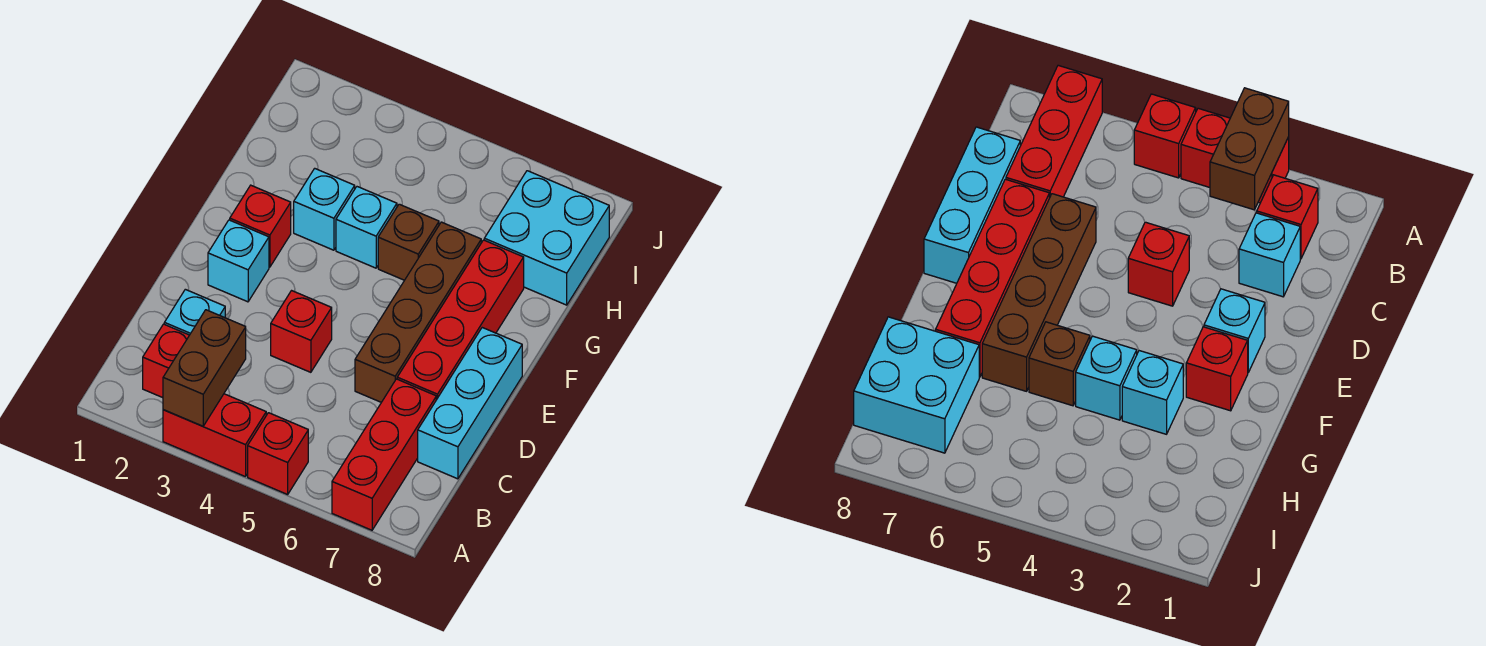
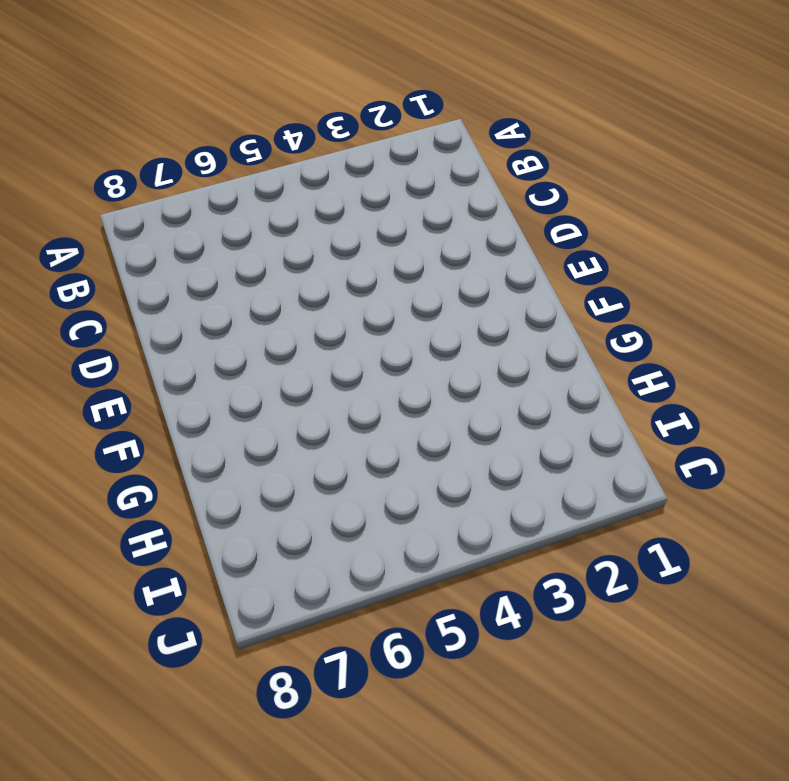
none -> red 1x2 brick [163,394,266,477]
none -> red 1x1 brick [248,413,308,494]
none -> red 1x3 brick [332,379,436,530]

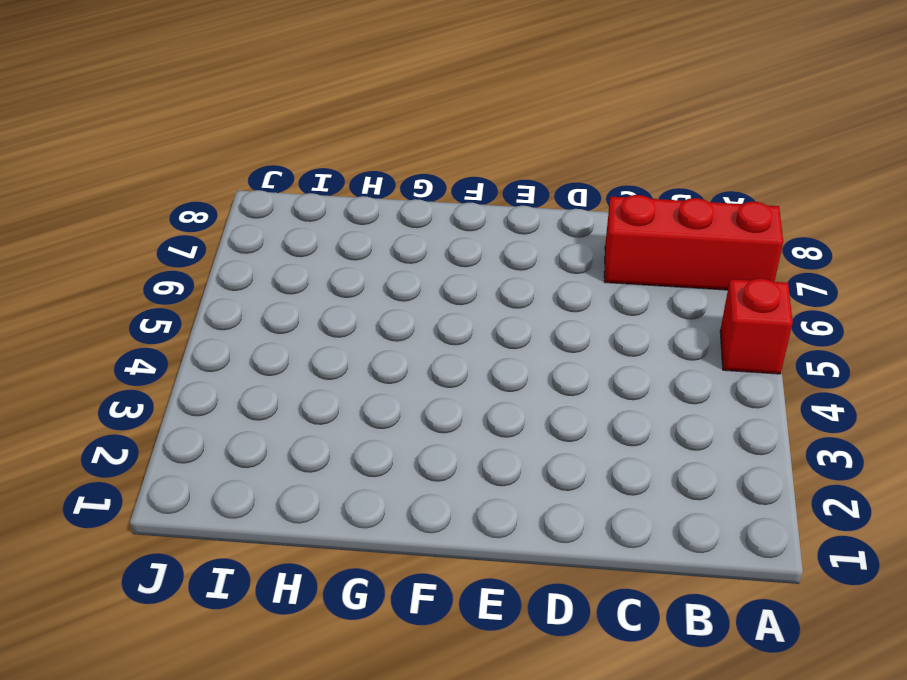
none -> red 1x2 brick [163,394,266,477]
none -> red 1x1 brick [143,324,189,398]
none -> cyan 1x1 brick [164,289,225,335]

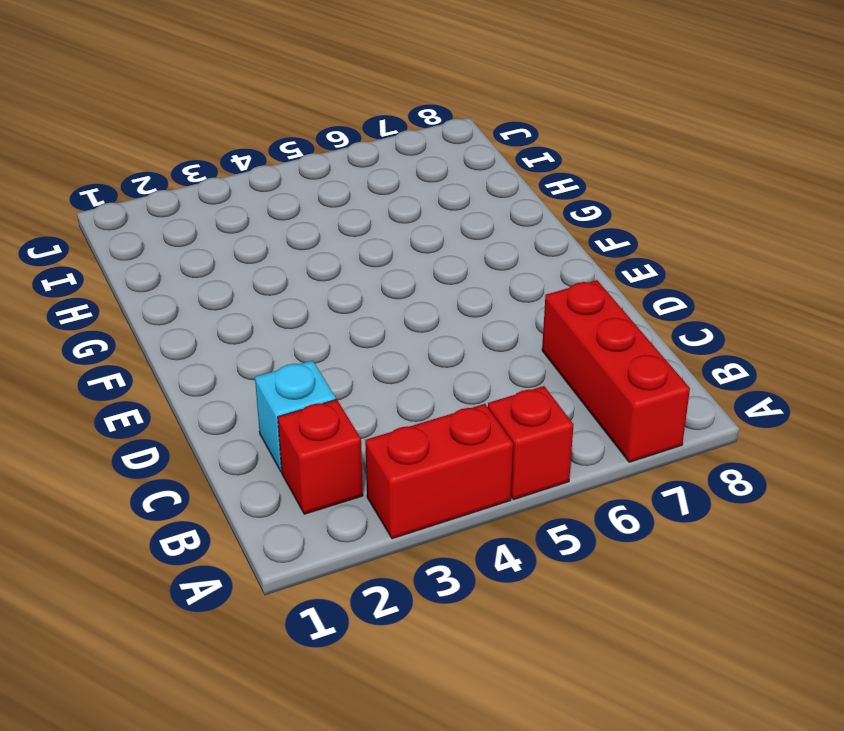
none -> cyan 1x3 brick [418,328,522,479]
none -> red 1x1 brick [271,291,332,372]
none -> brown 1x4 brick [355,222,481,402]

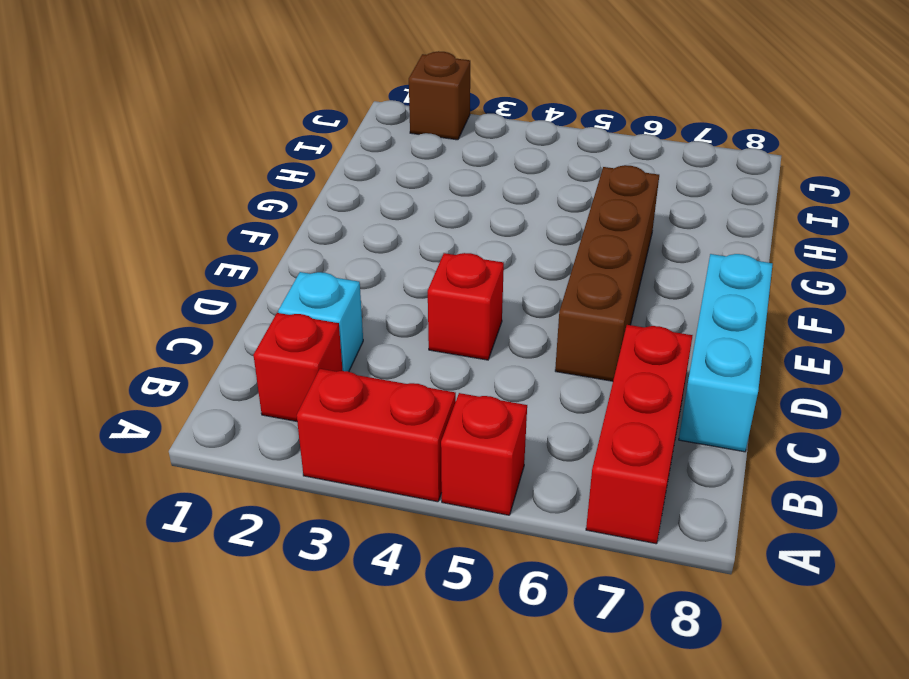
brown 1x1 brick [409,51,470,140] -> brown 1x1 brick moved to [378,204,439,280]
none -> red 1x4 brick [397,240,524,400]
none -> cyan 1x1 brick [208,220,269,302]
none -> red 1x1 brick [230,185,291,267]

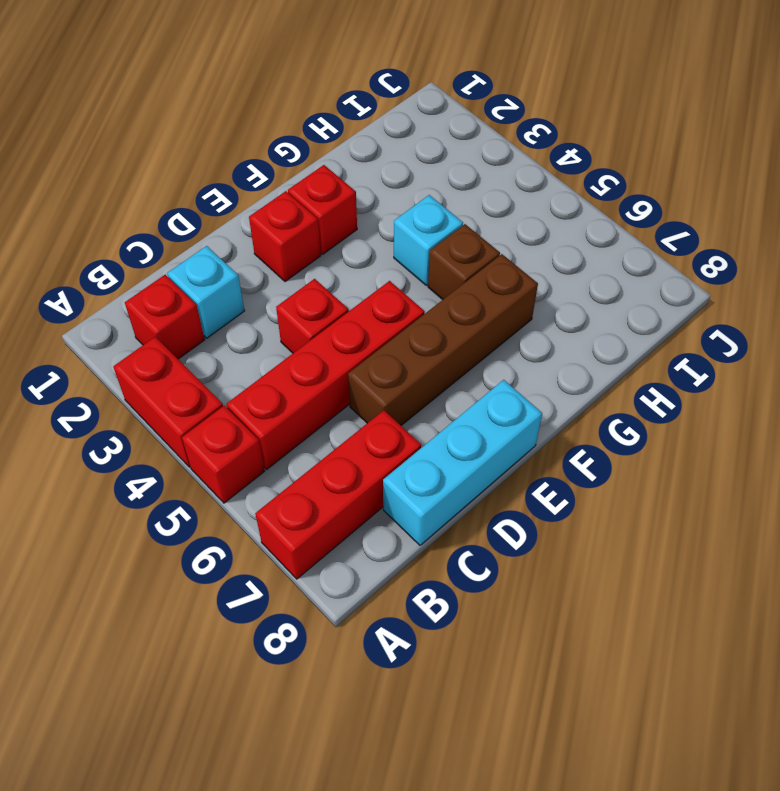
red 1x4 brick [227,281,425,469] -> red 1x4 brick moved to [397,240,524,400]
red 1x1 brick [249,191,321,282] -> cyan 1x1 brick [208,220,269,302]
none -> cyan 1x1 brick [294,168,355,250]
none -> cyan 2x2 brick [484,171,609,305]
none -> brown 1x2 brick [163,310,246,426]

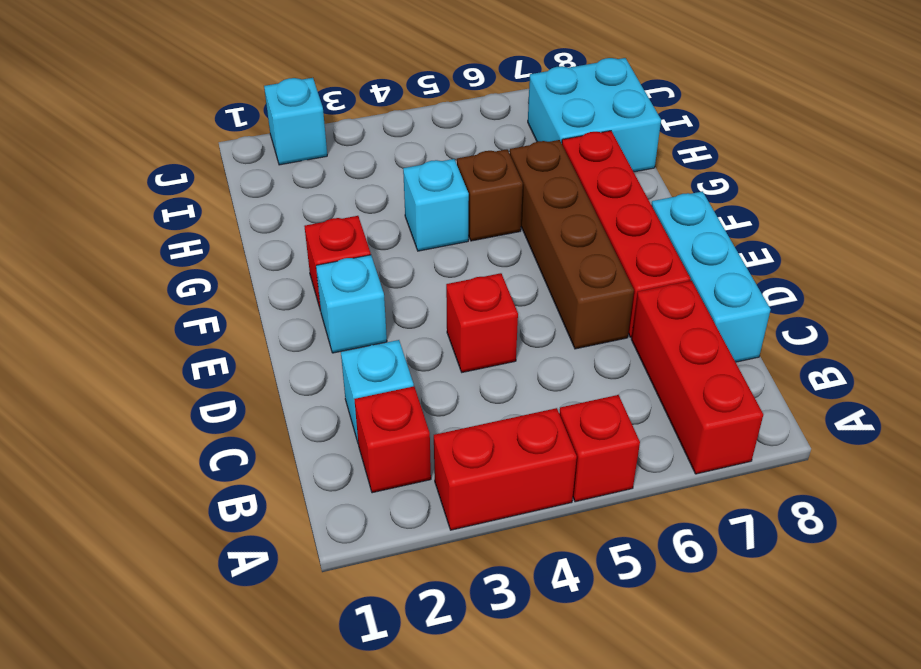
cyan 1x1 brick [264,78,327,165] -> cyan 1x1 brick moved to [294,168,355,250]
none -> brown 1x2 brick [163,310,246,426]

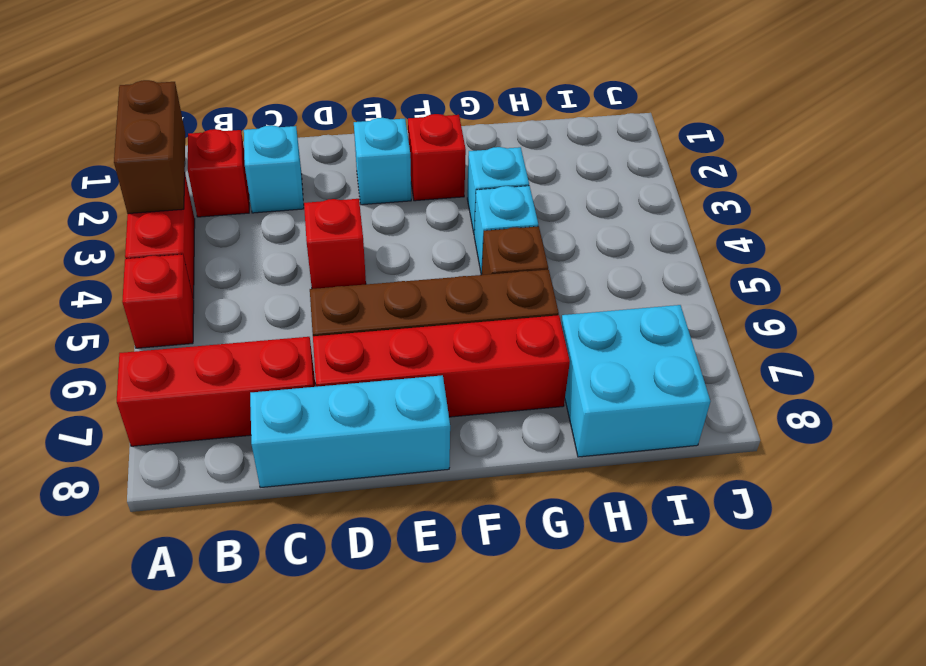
brown 1x2 brick [114,80,185,214] -> brown 1x2 brick turned to [163,310,246,426]

